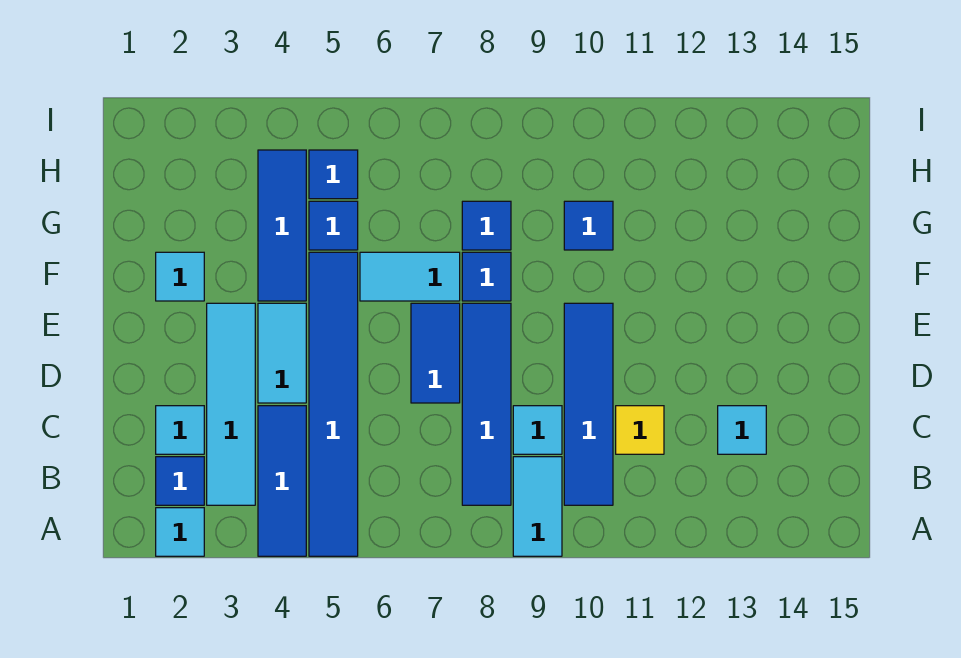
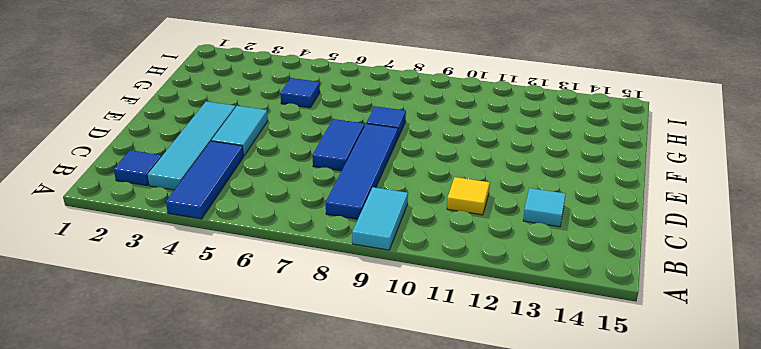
none -> cyan 1x1 tile [156,508,204,556]
none -> blue 1x6 tile [309,252,358,556]
none -> blue 1x4 tile [564,303,613,505]

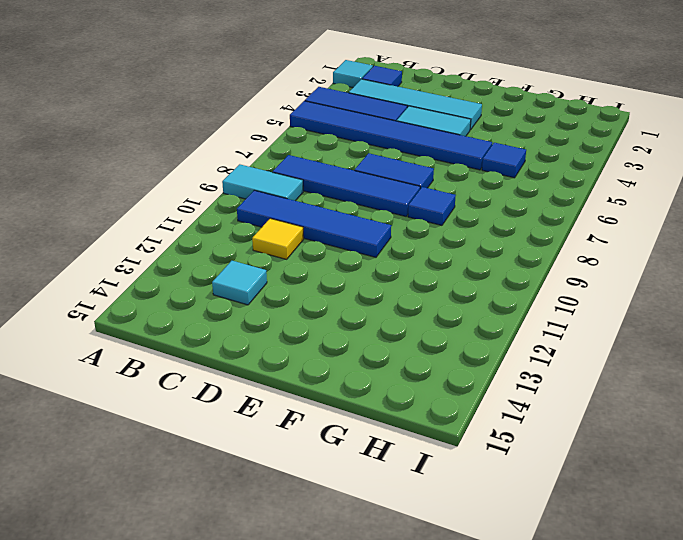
none -> cyan 1x1 tile [156,406,204,454]
none -> cyan 1x1 tile [513,406,562,454]
none -> cyan 1x1 tile [156,252,204,301]

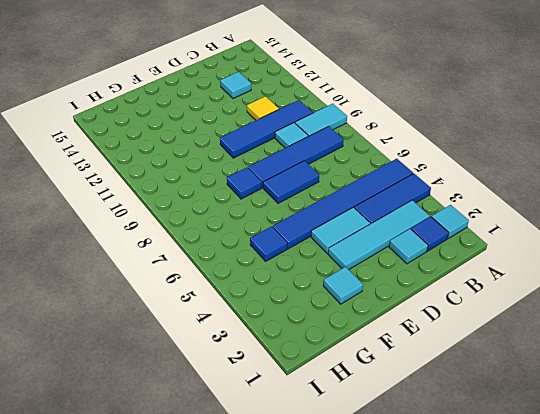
none -> blue 1x3 tile [258,150,306,301]
none -> cyan 1x2 tile [360,252,460,301]
none -> blue 1x1 tile [462,201,511,250]

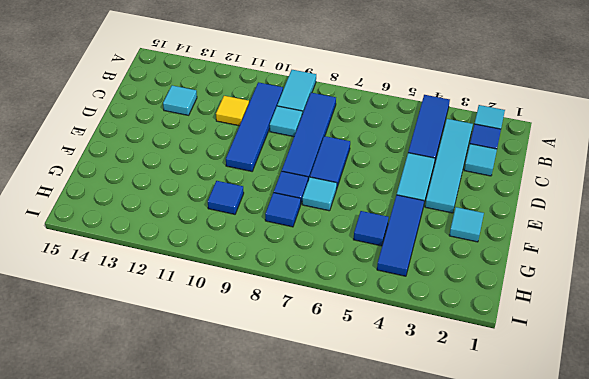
cyan 1x1 tile [302,177,337,211] -> cyan 1x2 tile [360,252,460,301]
none -> blue 1x6 tile [309,252,358,556]
none -> blue 1x1 tile [309,150,358,199]

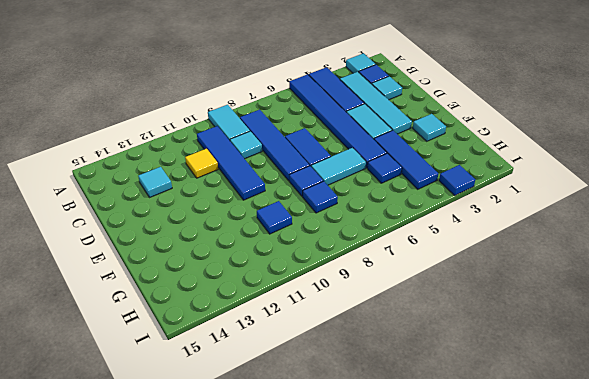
blue 1x1 tile [439,165,475,195] -> blue 1x1 tile moved to [309,150,358,199]

